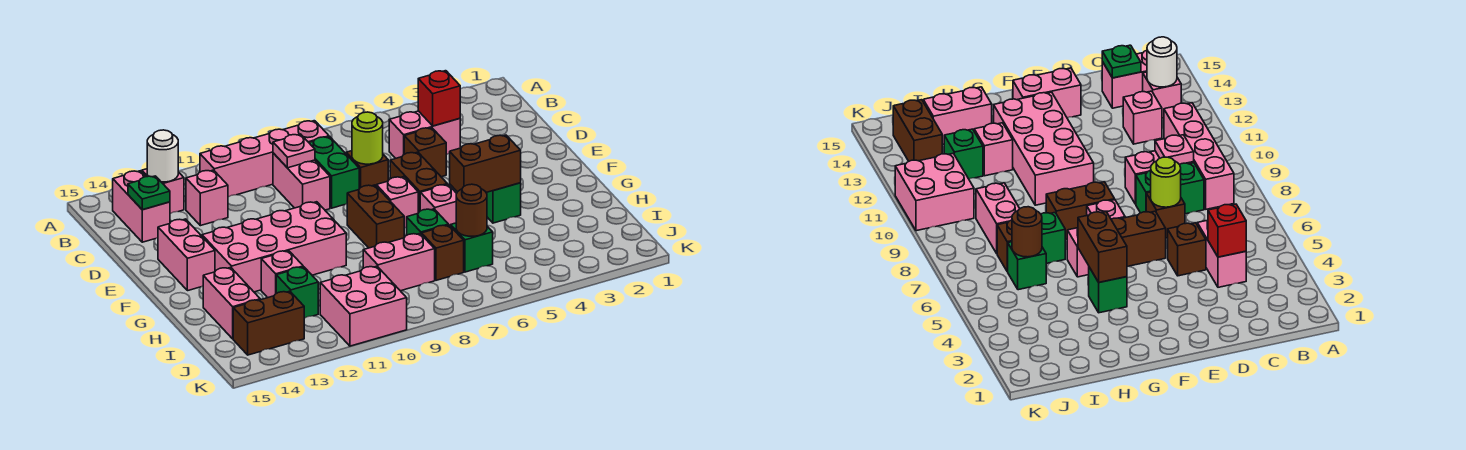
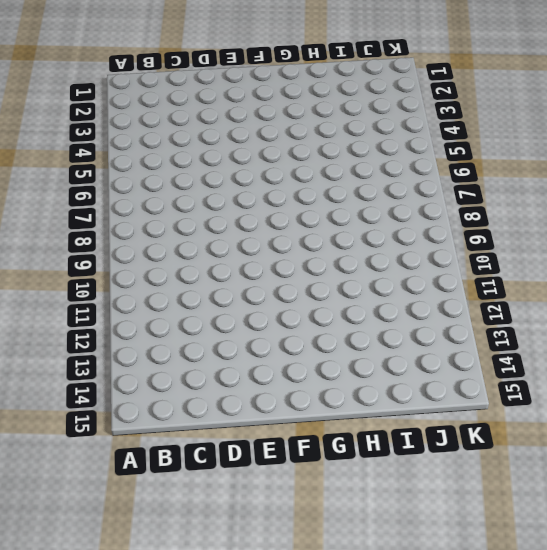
none -> pink 1x4 brick [200,121,329,197]
none -> pink 1x1 brick [142,169,184,214]
none -> pink 1x2 brick [113,171,170,242]
none -> pink 1x2 brick [389,111,460,158]

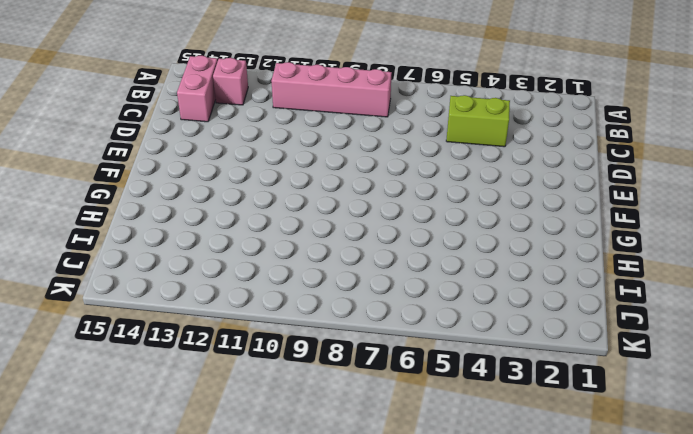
lime 1x2 brick [446,95,510,147] -> pink 1x2 brick [389,111,460,158]
none -> green 1x2 brick [309,137,359,208]
none -> pink 1x2 brick [273,153,330,210]
none -> pink 1x1 brick [186,170,228,226]
none -> brown 1x1 brick [404,128,446,177]

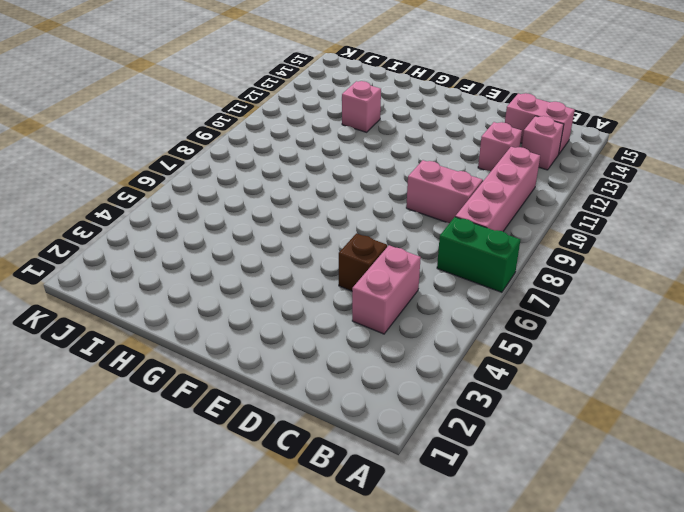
green 1x2 brick [437,217,520,292] -> green 1x2 brick moved to [309,137,359,208]
none -> brown 1x1 brick [346,151,388,189]
none -> brown 1x2 brick [390,152,447,213]
none -> pink 1x2 brick [158,219,215,291]
none -> pink 1x1 brick [376,177,418,228]

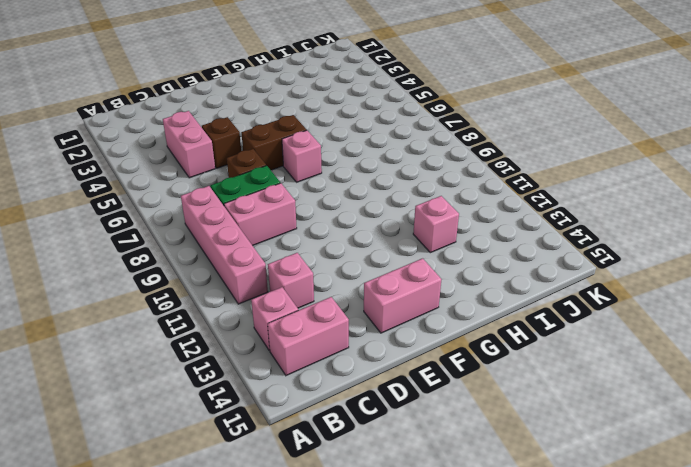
none -> brown 1x2 brick [347,185,404,248]
none -> pink 2x4 brick [202,202,346,292]
none -> green 1x1 brick [486,183,521,223]
none -> pink 1x1 brick [420,184,457,226]

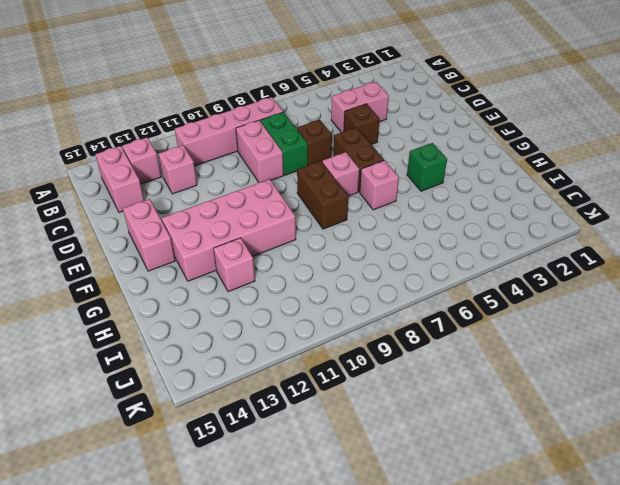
none -> green 1x1 brick [407,209,449,235]
none -> pink 1x2 brick [203,267,260,339]
none -> green 1x1 brick [451,223,493,272]
none -> brown 1x1 brick [422,225,464,280]

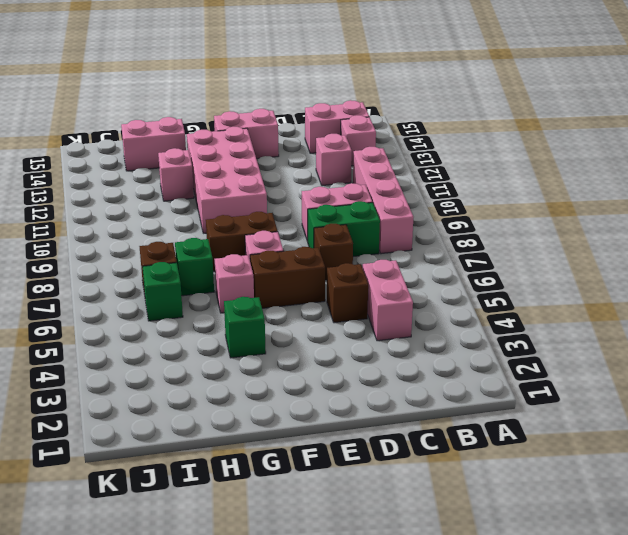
none -> pink 1x2 brick [363,234,435,291]
none -> green 1x1 brick [276,267,318,318]
none -> pink 2x2 brick [320,266,407,346]
none -> brown 1x2 brick [233,291,304,355]

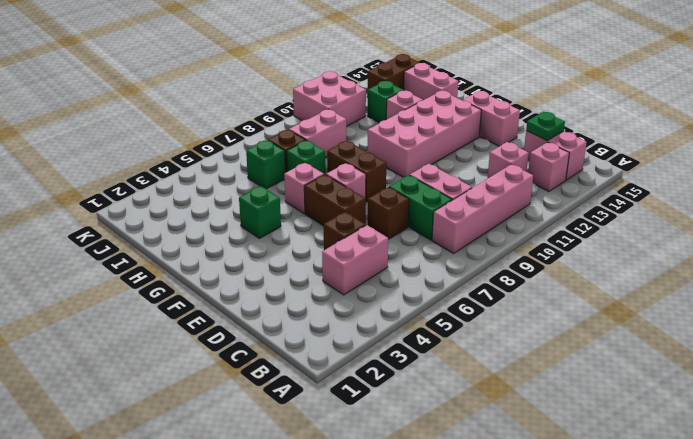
none -> white 1x1 round brick [147,130,178,182]
none -> red 1x1 brick [418,71,460,126]
none -> pink 1x1 plate [273,134,315,168]
none -> lime 1x1 round brick [352,112,383,164]

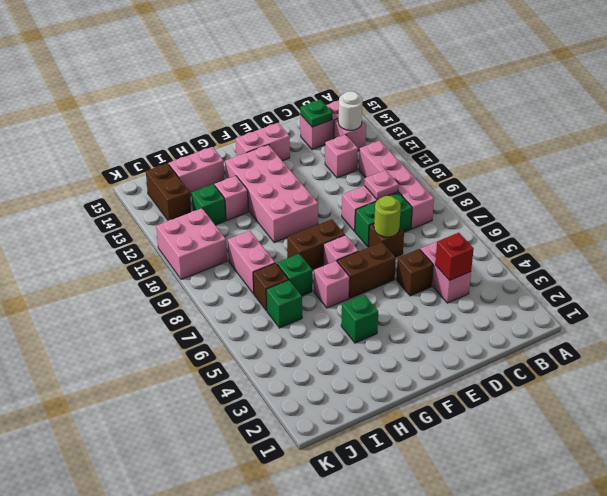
none -> brown 1x2 brick [450,135,521,192]
none -> brown 1x1 round brick [456,184,487,236]

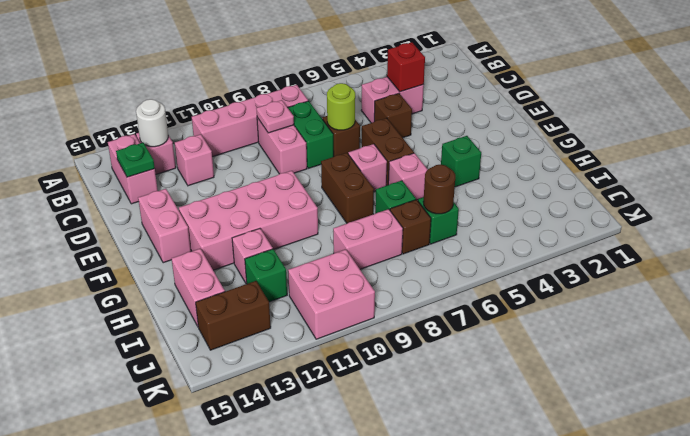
none -> brown 1x2 brick [450,135,521,192]

